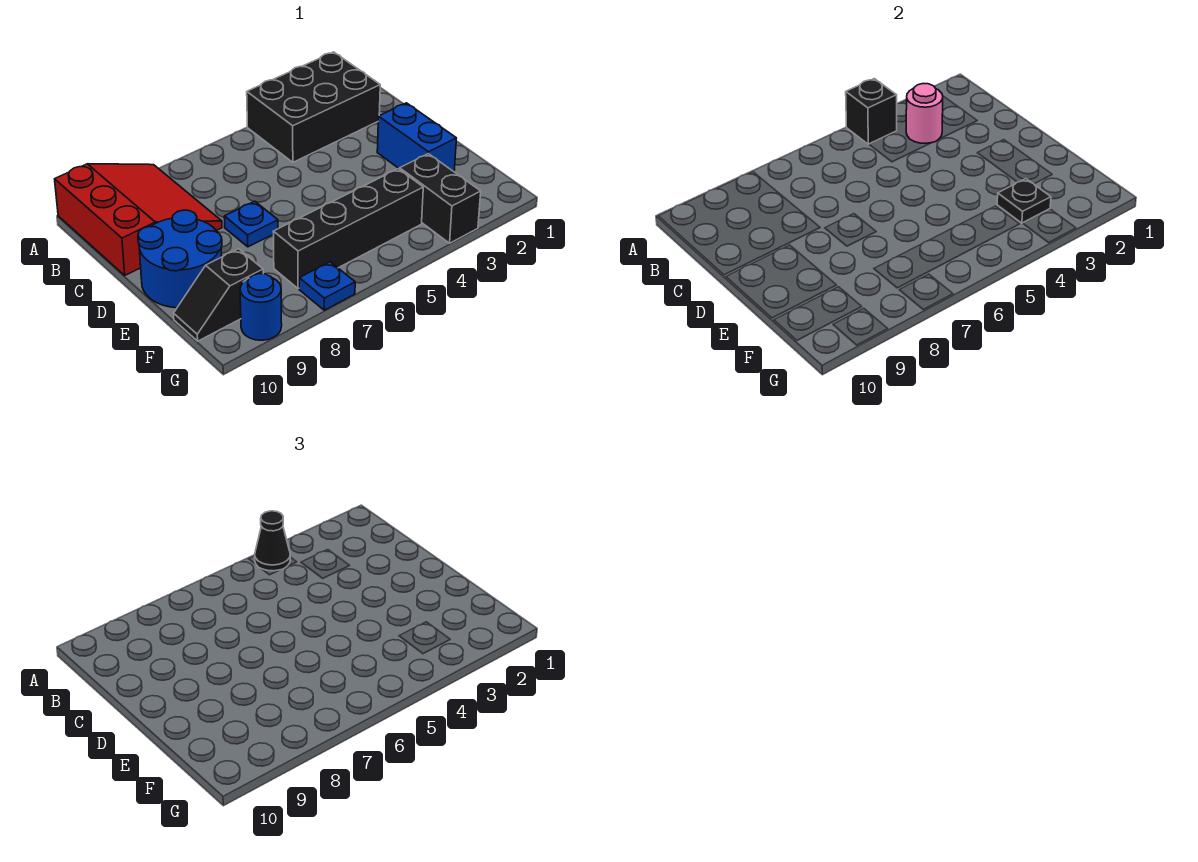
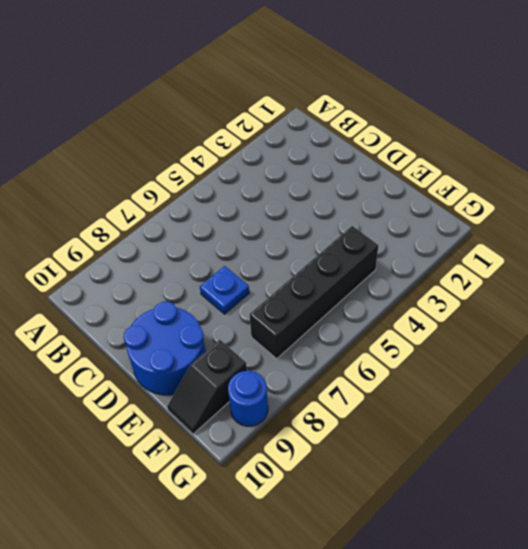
none -> black 2x3 brick [247,52,380,162]
none -> red 3x3 slope [55,164,222,275]
none -> blue 1x2 brick [377,103,456,172]

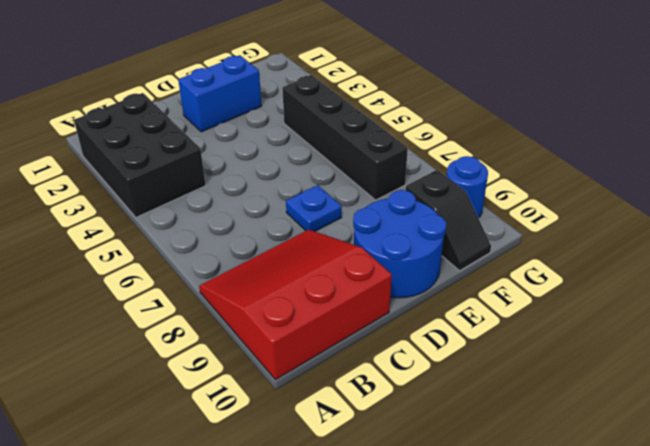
none -> black 1x2 brick [400,154,481,243]
none -> blue 1x1 plate [299,262,355,310]
none -> black 1x1 brick [846,79,897,144]

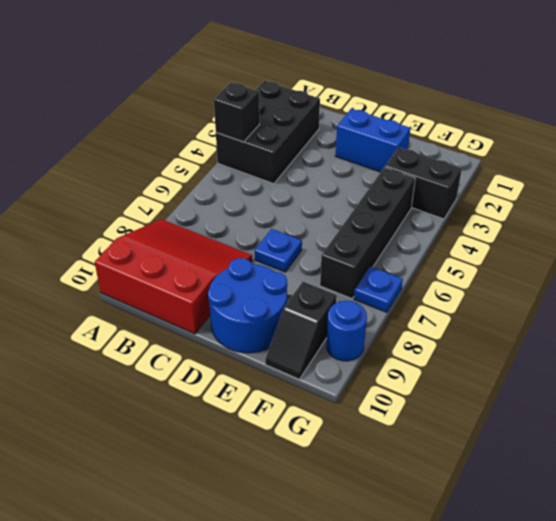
none -> pink 1x1 round brick [906,84,943,143]
none -> black 1x1 plate [997,179,1051,223]
none -> black 1x1 cone [255,511,290,571]

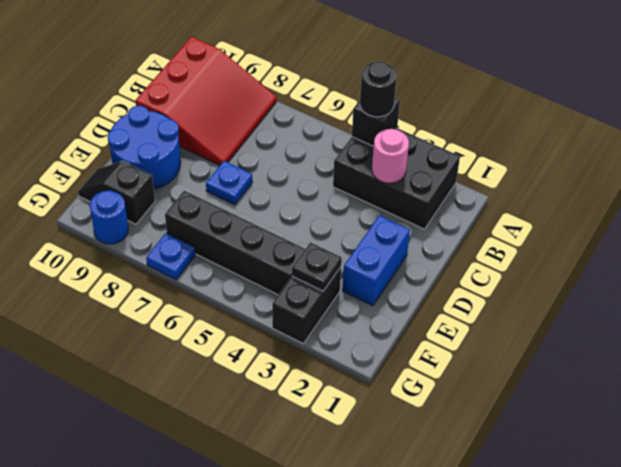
black 1x1 round brick [360,61,397,117] -> black 1x1 cone [255,511,290,571]

